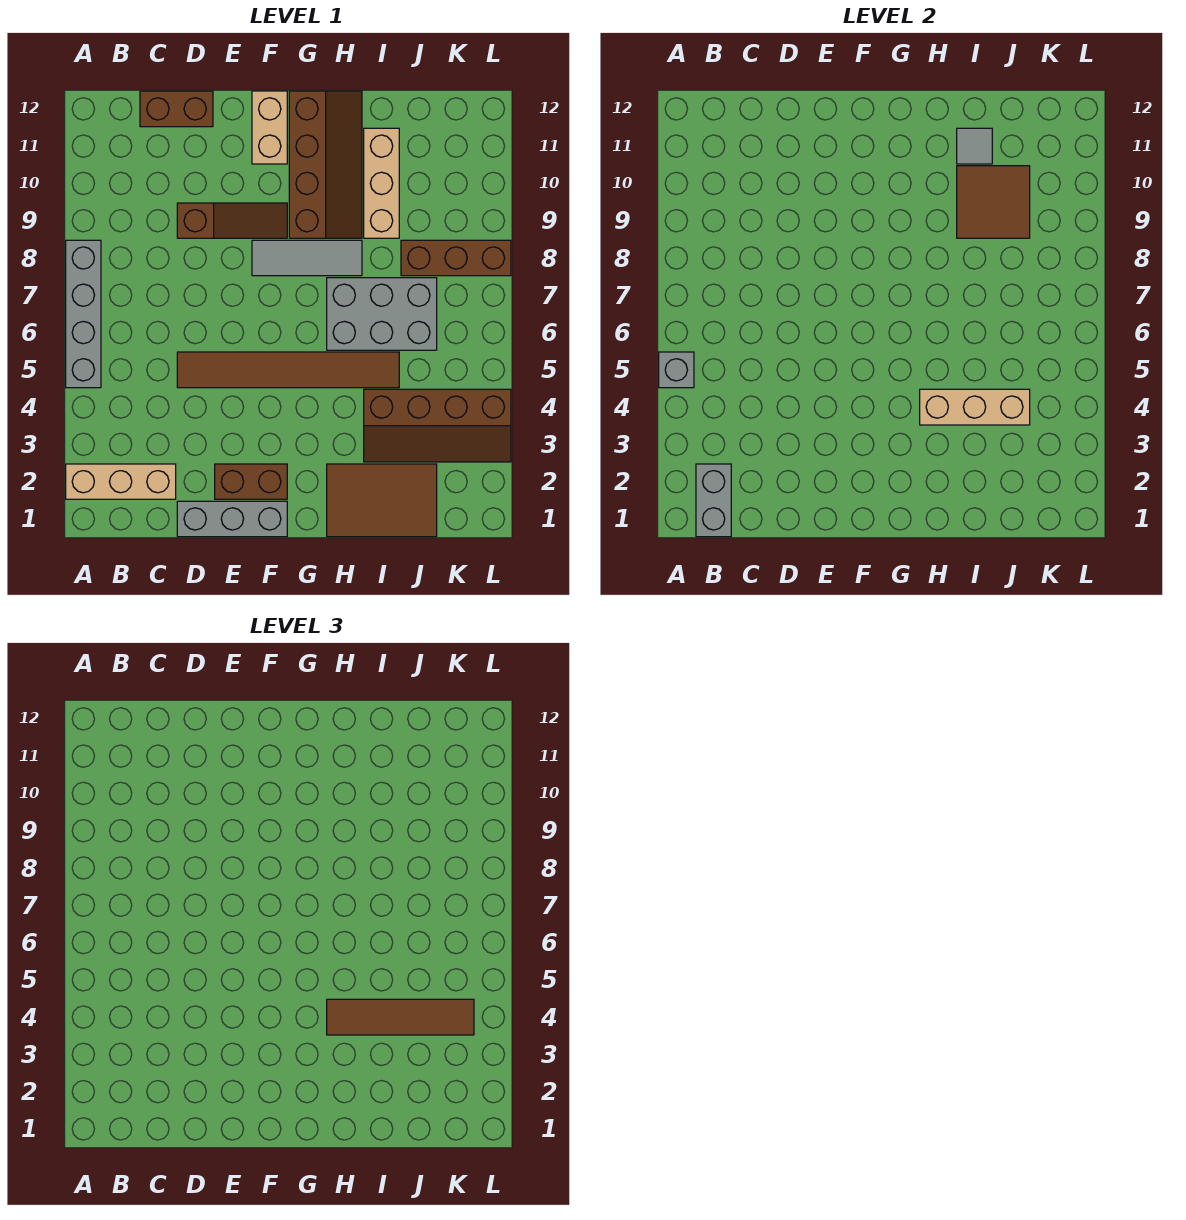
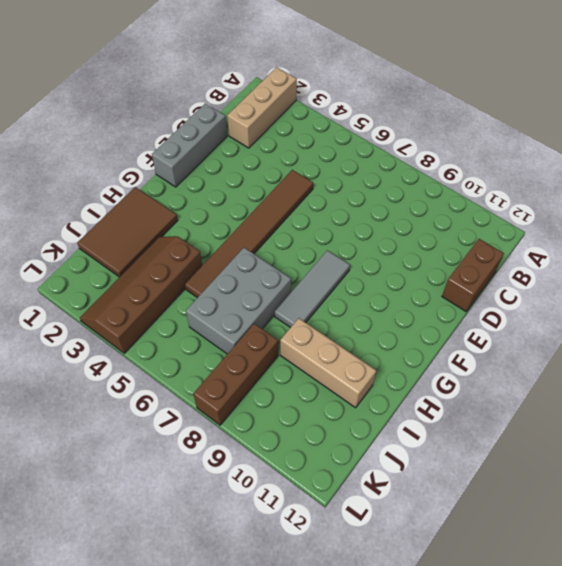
none -> grey 1x4 brick [66,240,101,388]
none -> brown 1x3 slope [177,203,287,238]
none -> brown 1x2 brick [215,464,287,499]

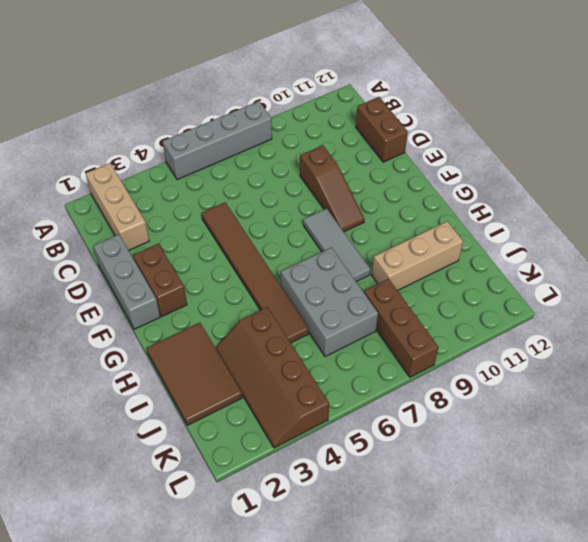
none -> tan 1x2 brick [252,91,287,164]
none -> brown 2x4 slope [289,91,362,238]
none -> grey 1x1 brick [659,352,694,388]

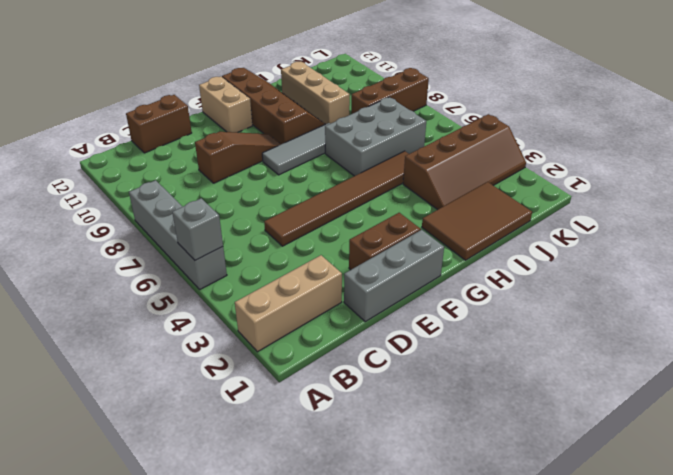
none -> grey 1x2 brick [696,464,731,537]
none -> tan 1x3 brick [920,389,1030,425]
none -> brown 2x2 tile [957,166,1030,238]

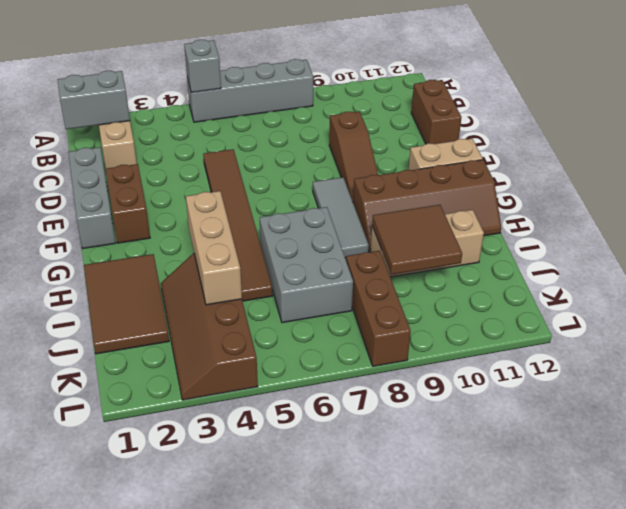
none -> grey 1x1 tile [957,128,992,164]
none -> brown 1x4 tile [327,999,474,1035]

